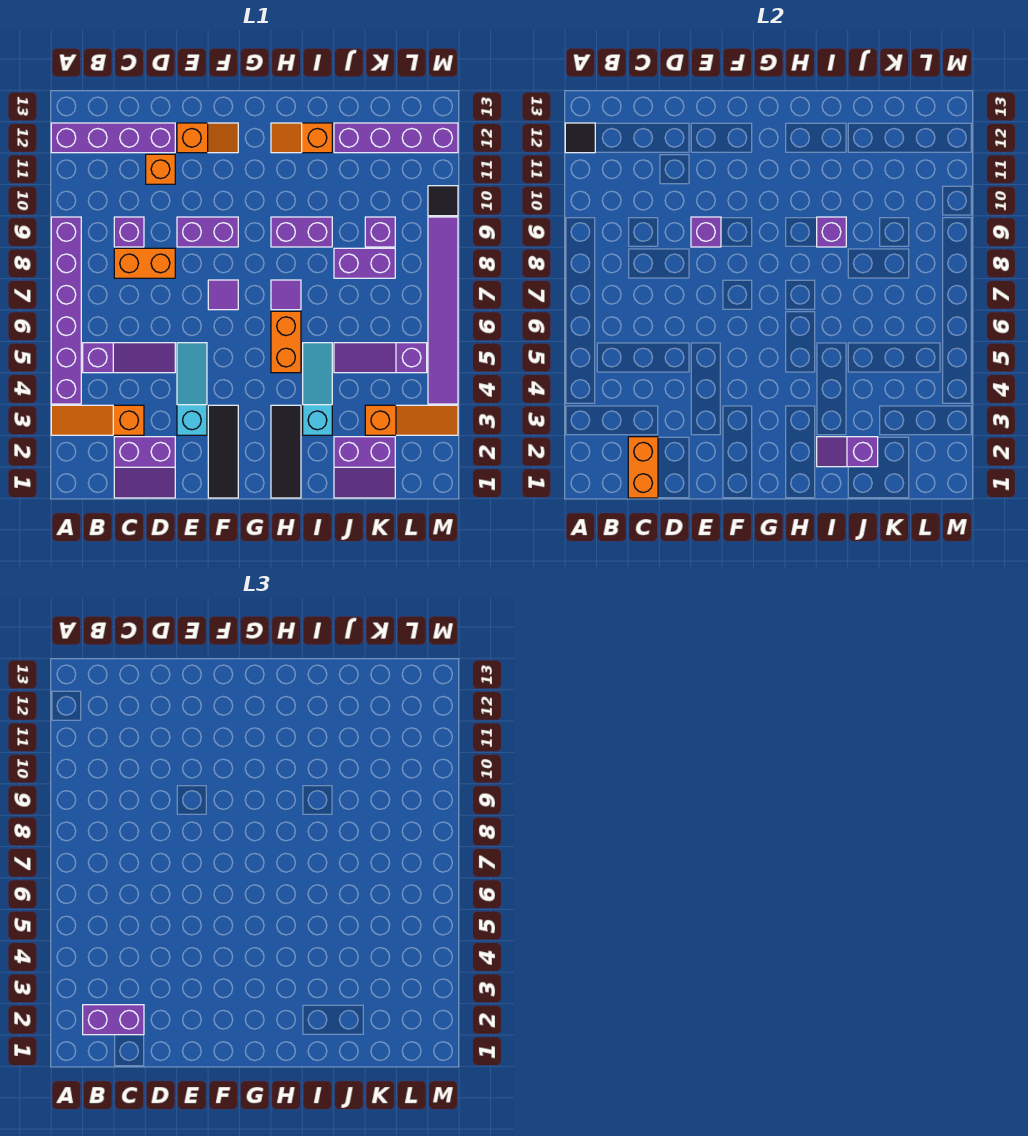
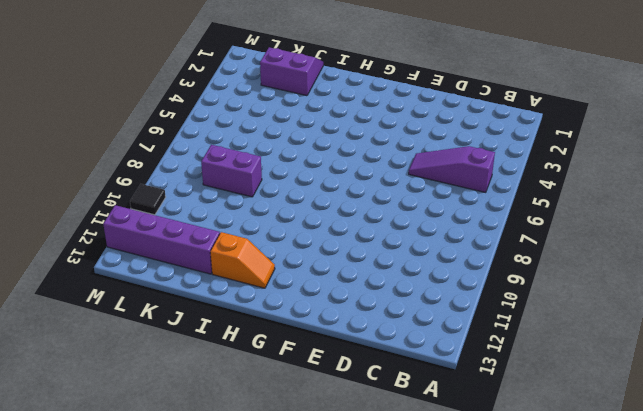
none -> orange 1x3 slope [51,405,144,435]
none -> purple 1x6 brick [51,217,81,404]
none -> purple 1x4 brick [51,123,175,153]
none -> purple 2x2 slope [114,437,175,498]

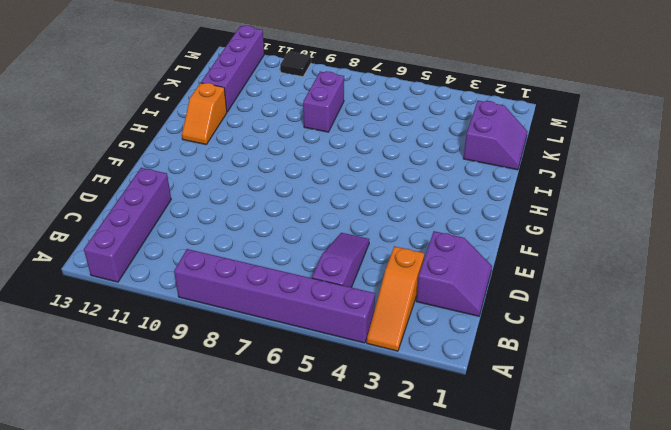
none -> orange 1x2 brick [114,248,175,278]
none -> purple 1x1 brick [114,217,144,247]
none -> orange 1x1 brick [146,154,175,184]
none -> cyan 1x3 slope [177,343,207,435]

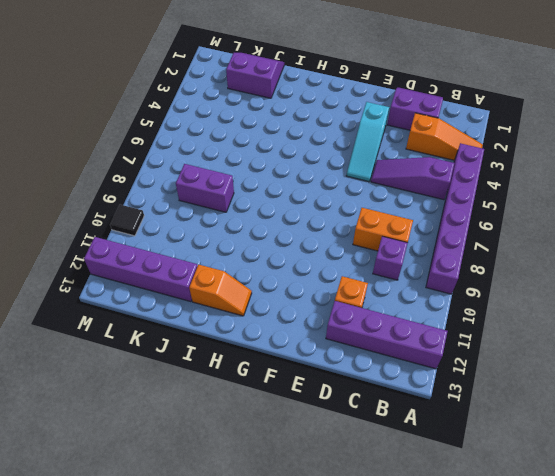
none -> purple 1x2 brick [177,217,238,247]
none -> orange 1x2 slope [177,123,238,153]
none -> black 1x3 tile [208,405,238,498]
none -> purple 1x1 tile [208,280,238,310]

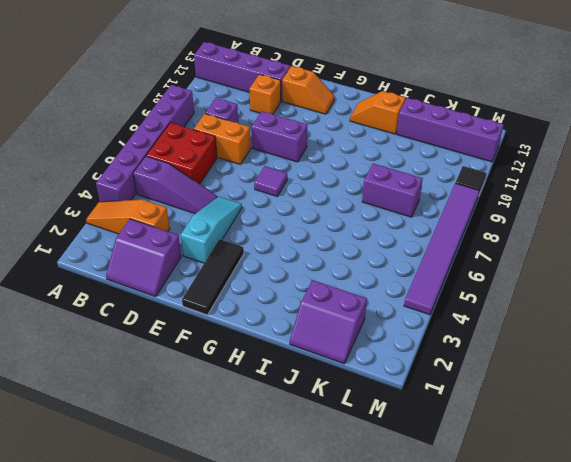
red 2x2 brick [146,123,217,184] -> none
none -> black 1x3 tile [271,405,301,498]
none -> orange 1x2 brick [271,311,301,373]
none -> purple 1x1 tile [271,280,301,310]
none -> purple 1x2 brick [271,217,332,247]

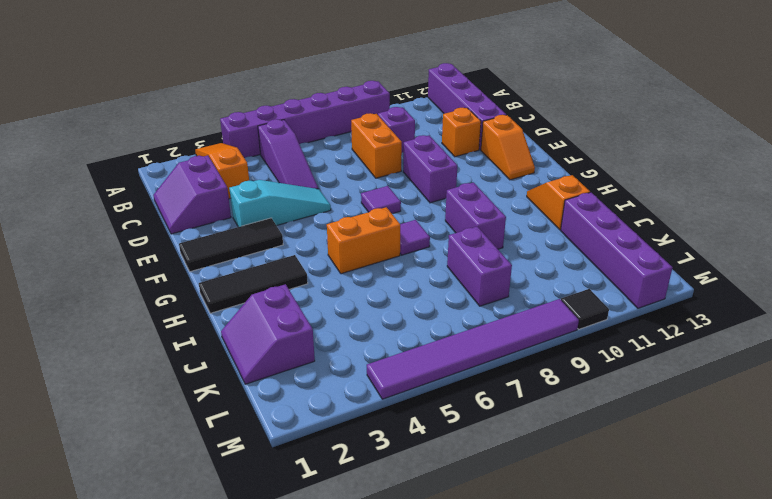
none -> cyan 1x3 slope [303,343,332,435]
none -> purple 1x3 slope [334,343,427,373]
none -> orange 1x3 slope [365,405,458,435]
none -> purple 1x1 brick [365,217,395,247]

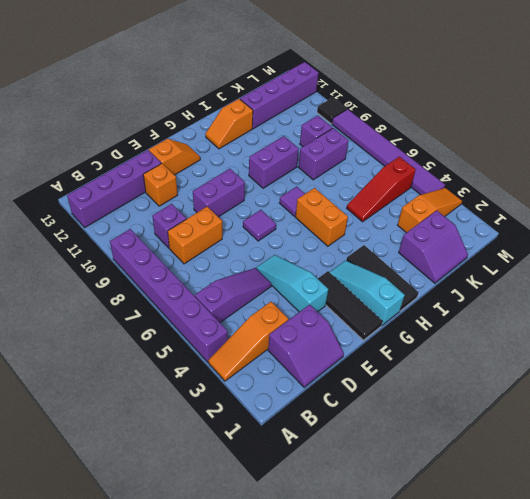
cyan 1x3 slope [330,260,405,325] -> cyan 1x3 slope moved to [303,343,332,435]
red 1x3 slope [347,157,416,222] -> purple 1x3 slope [334,343,427,373]
none -> black 1x1 tile [565,123,595,153]
none -> orange 1x2 brick [628,437,658,498]
none -> purple 1x1 brick [691,217,721,247]
none -> purple 1x2 slope [817,437,878,467]

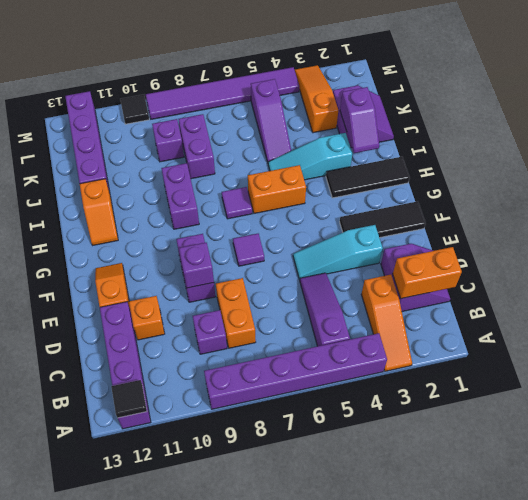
none -> purple 1x1 brick [817,217,846,247]
none -> purple 1x2 brick [83,1005,144,1035]

